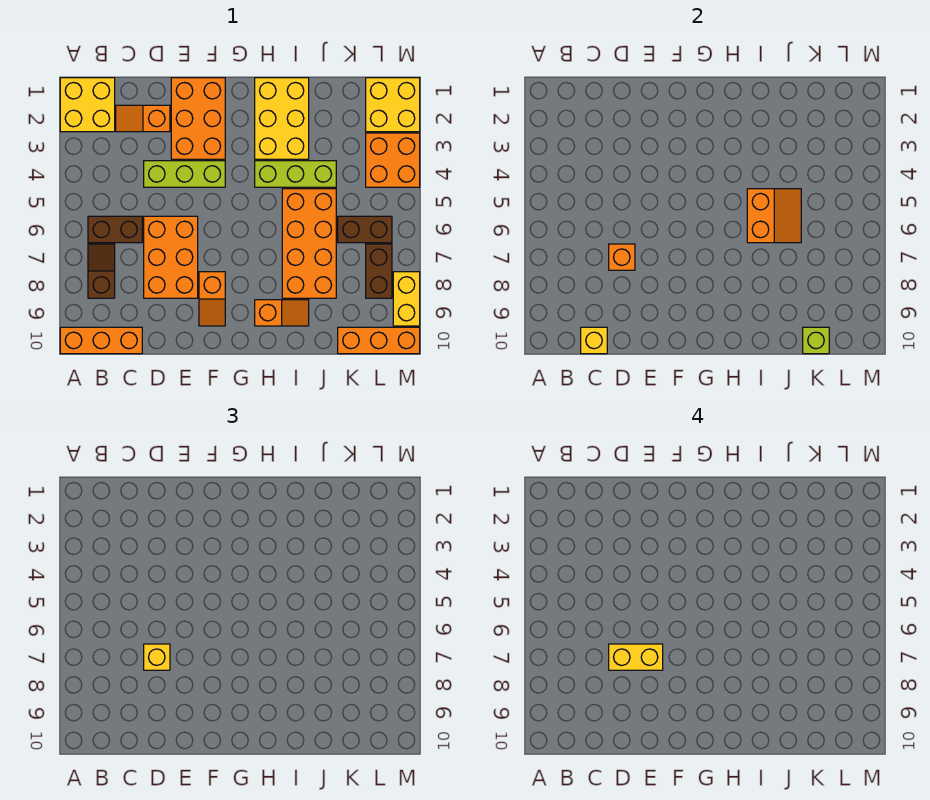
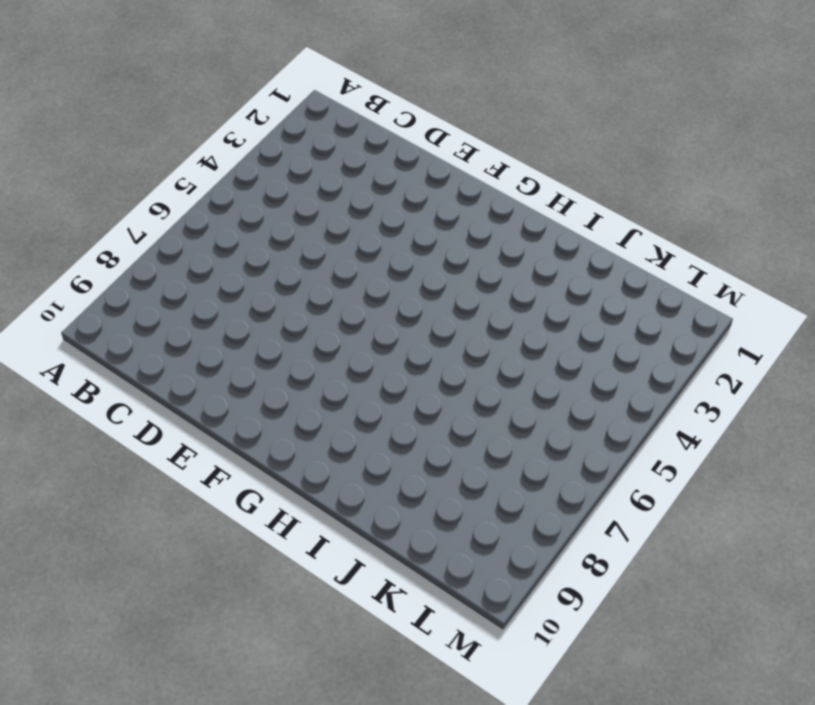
none -> yellow 2x2 brick [60,78,115,132]
none -> orange 1x3 brick [60,327,142,354]
none -> brown 1x2 brick [88,216,142,243]

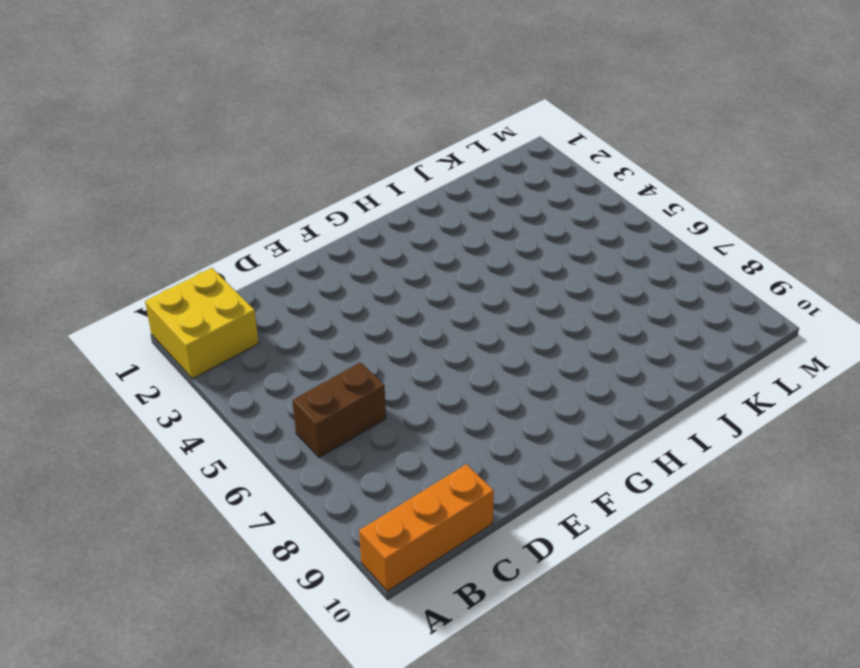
none -> brown 1x2 slope [88,244,115,298]
none -> orange 1x2 slope [116,105,170,132]
none -> lime 1x3 brick [144,161,225,187]

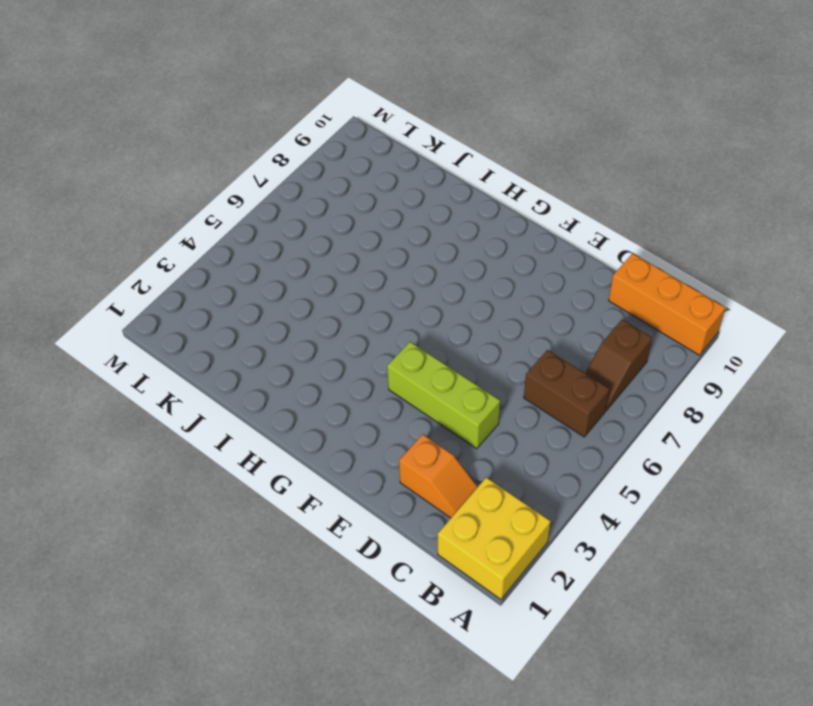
none -> orange 2x3 brick [144,216,198,298]
none -> orange 2x3 brick [171,78,225,159]
none -> orange 1x2 slope [199,272,225,326]

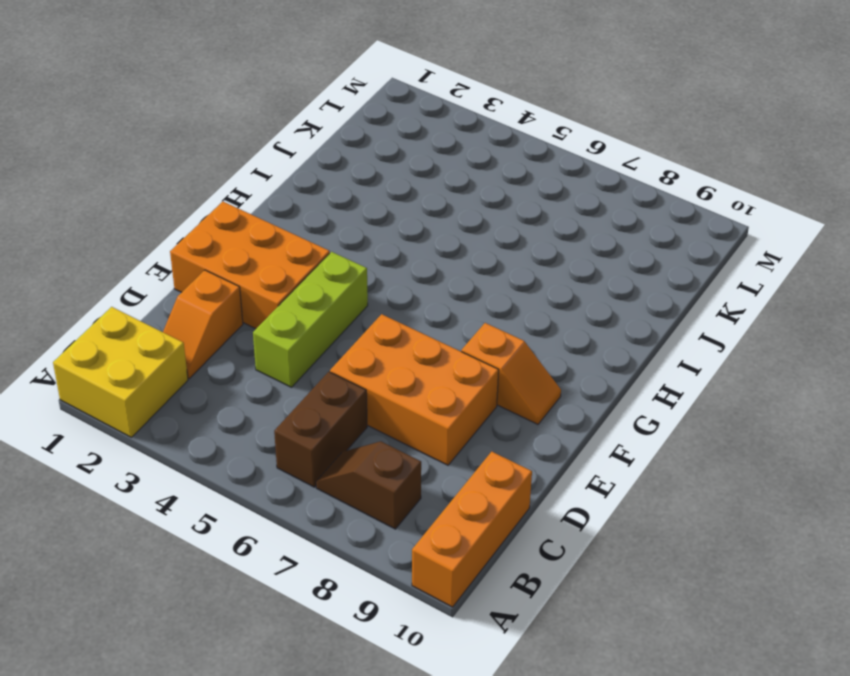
none -> yellow 2x3 brick [255,78,309,159]
none -> lime 1x3 brick [255,161,336,187]
none -> orange 1x2 slope [255,300,309,326]

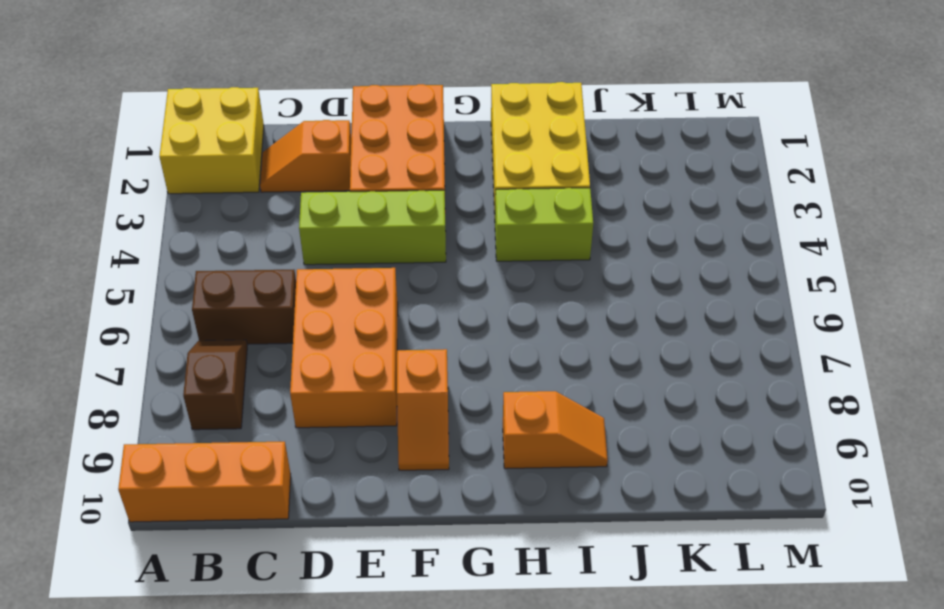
lime 1x2 brick [495,188,593,261] -> lime 1x3 brick [255,161,336,187]
none -> orange 2x4 brick [282,189,336,298]
none -> brown 1x2 brick [338,216,392,243]
none -> orange 1x3 brick [338,327,420,354]

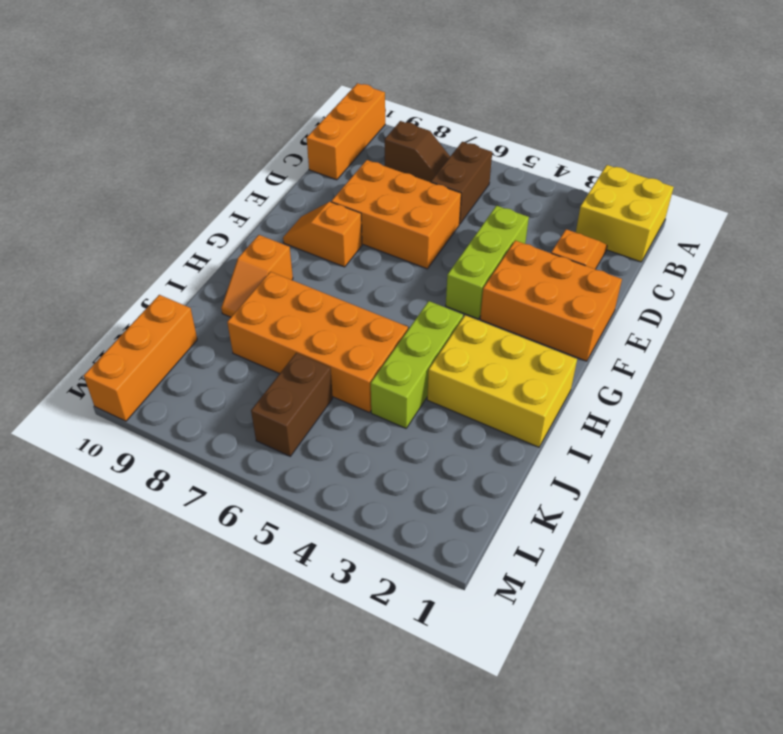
none -> yellow 2x2 brick [366,78,420,132]
none -> orange 2x2 brick [366,133,420,187]
none -> brown 1x2 brick [366,244,392,298]

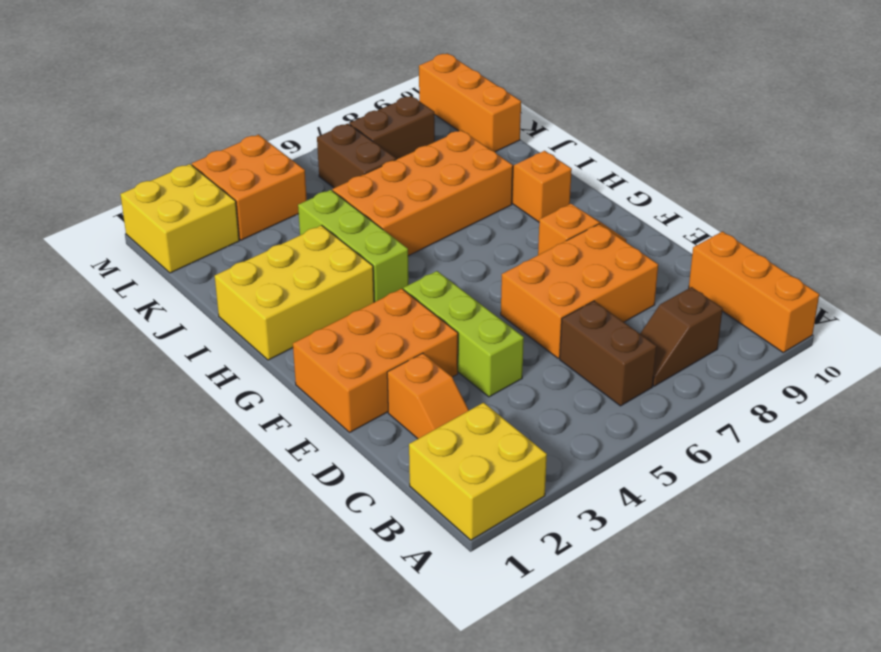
none -> yellow 1x2 brick [393,272,420,326]
none -> yellow 1x1 brick [581,327,607,354]
none -> orange 1x1 brick [609,244,635,270]

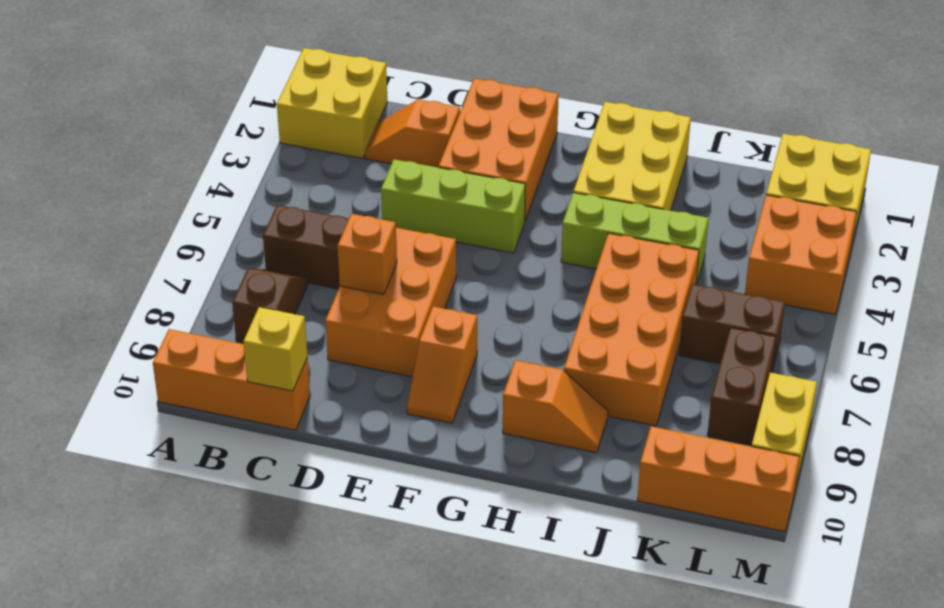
none -> orange 2x2 slope [747,189,801,243]
none -> lime 1x1 brick [803,327,829,354]
none -> yellow 1x1 brick [144,644,170,670]

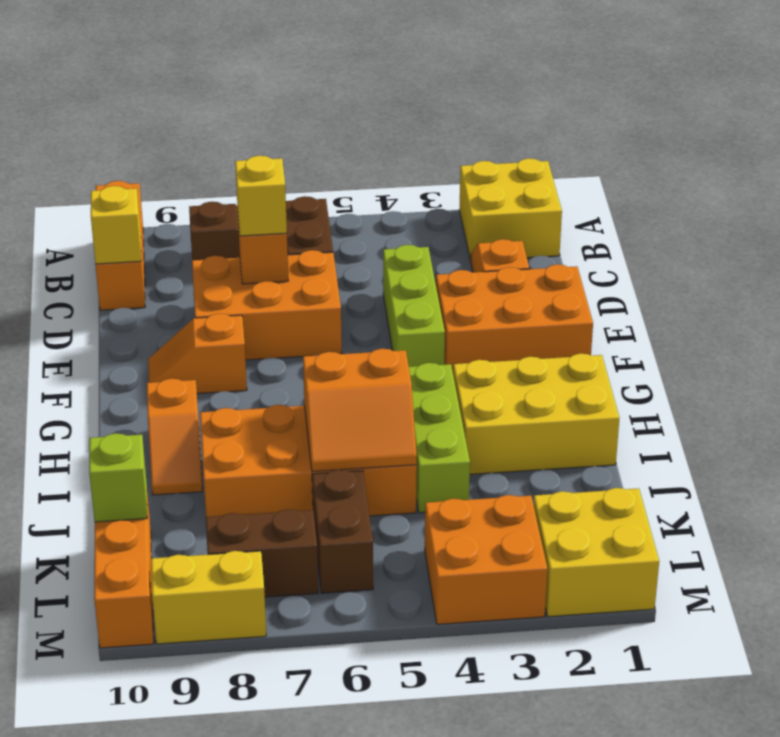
none -> yellow 1x2 brick [609,644,663,670]

